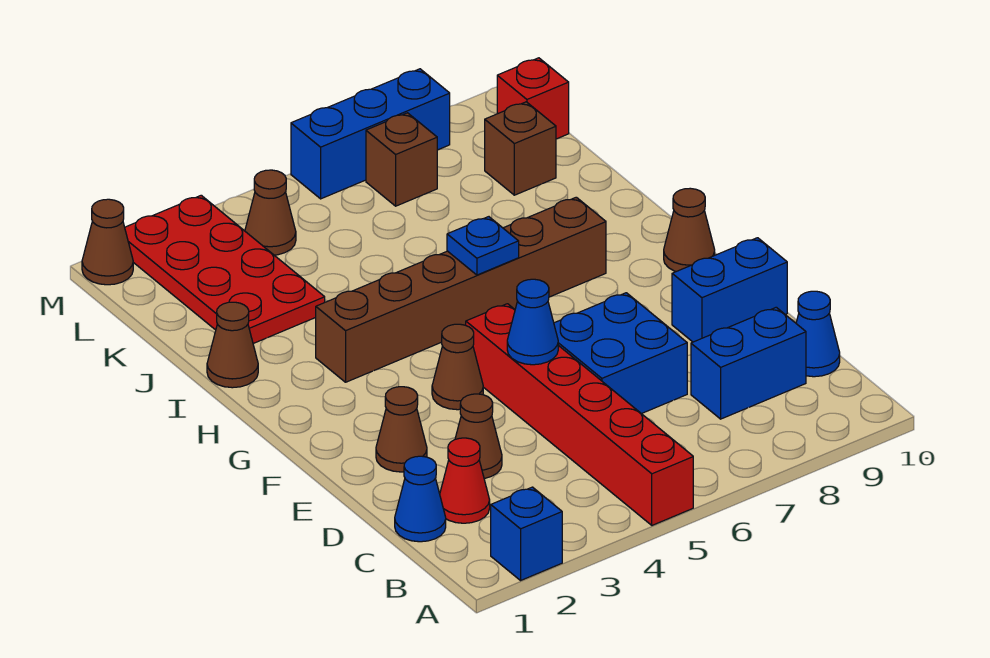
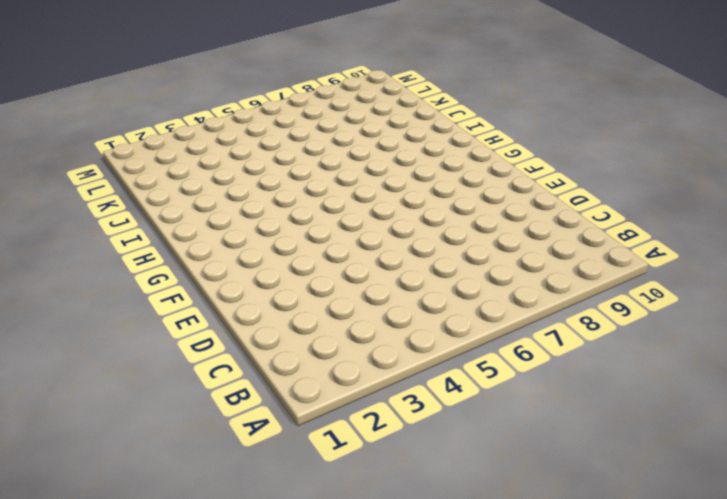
none -> blue 1x1 brick [491,487,562,580]
none -> red 1x6 brick [466,304,693,525]
none -> blue 1x1 cone [395,456,446,542]

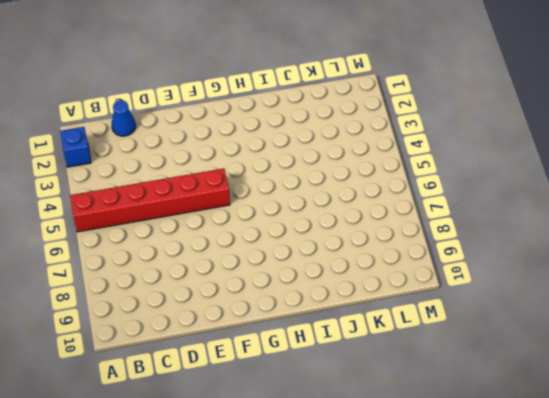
none -> red 1x1 cone [440,438,490,523]
none -> blue 1x2 brick [691,307,806,419]
none -> blue 1x1 cone [796,291,840,377]

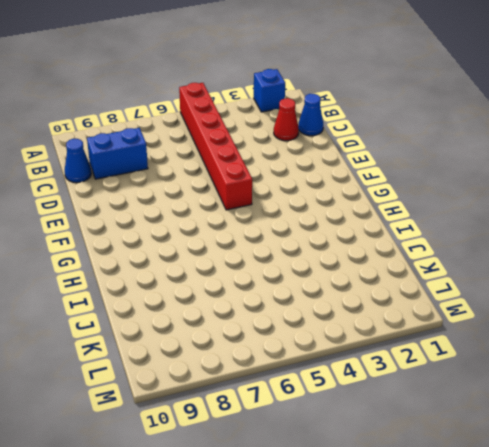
none -> brown 1x1 cone [455,394,502,479]
none -> blue 2x2 brick [554,293,687,414]
none -> brown 1x1 cone [376,387,427,472]

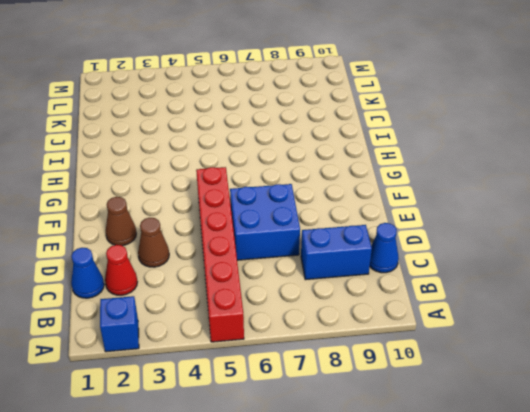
none -> blue 1x2 brick [672,238,787,342]
none -> brown 1x1 cone [432,324,483,410]
none -> brown 1x1 cone [664,188,715,272]

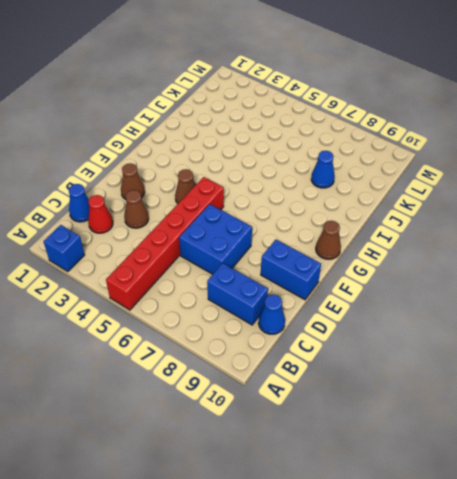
blue 1x1 cone [311,151,335,188] -> blue 1x1 cone moved to [507,279,558,365]
none -> brown 1x6 brick [316,197,606,382]
none -> brown 1x1 cone [207,302,258,388]
none -> red 2x4 plate [125,195,325,344]

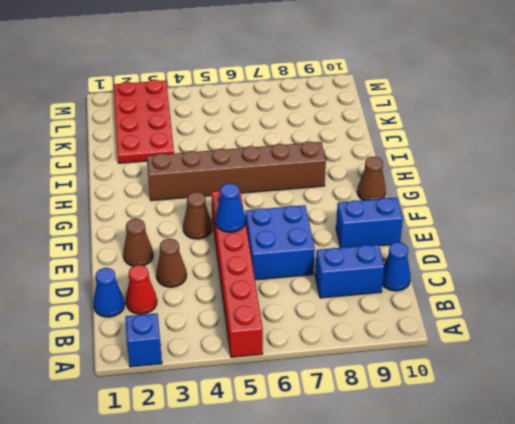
none -> brown 1x1 cone [207,302,258,388]
none -> brown 1x1 brick [485,102,556,195]
none -> brown 1x1 cone [245,170,296,255]

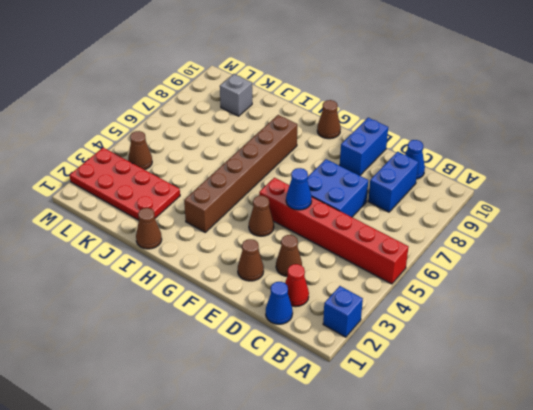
grey 1x1 brick [220,74,252,116] -> brown 1x1 brick [485,102,556,195]
none -> brown 1x1 brick [366,113,437,206]
none -> red 1x1 brick [497,58,569,139]
none -> brown 1x1 cone [82,199,133,285]

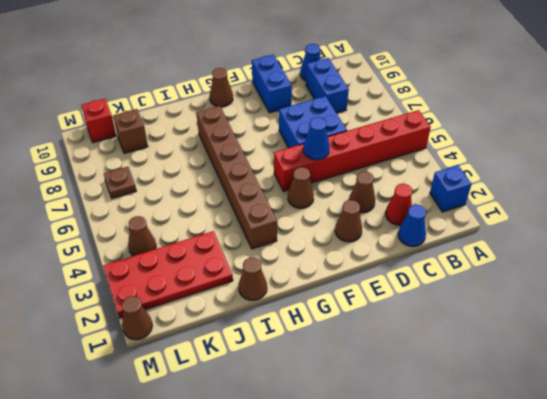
brown 1x1 plate [104,167,136,198] -> brown 1x1 brick [366,113,437,206]
none -> blue 1x3 brick [291,69,450,199]
none -> blue 1x1 plate [447,217,519,275]

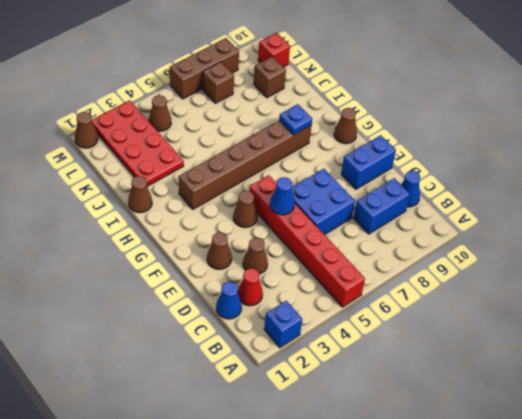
blue 1x1 plate [279,104,312,135] -> blue 1x1 plate moved to [447,217,519,275]
brown 1x3 brick [170,38,239,99] -> blue 1x3 brick [291,69,450,199]

